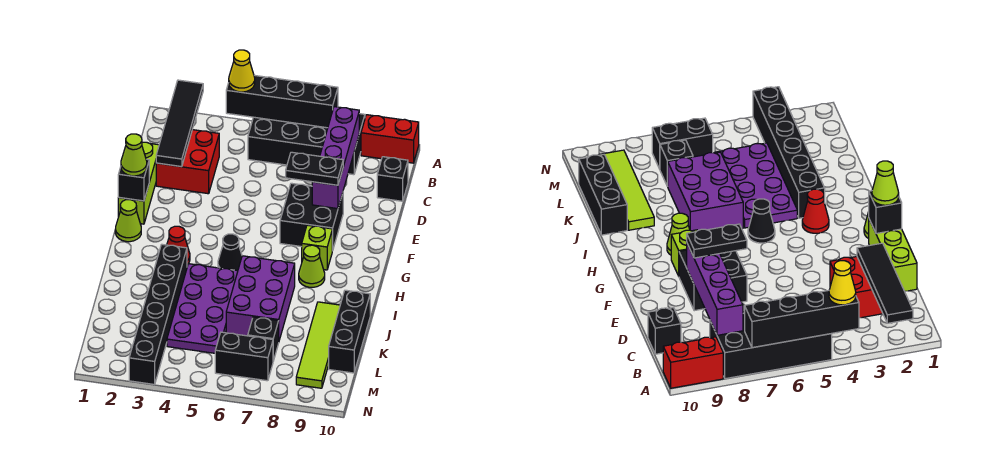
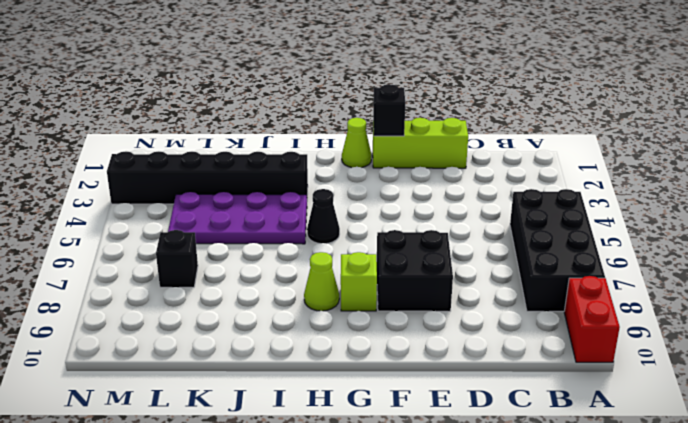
none -> red 2x2 brick [156,130,219,194]
none -> black 1x1 brick [377,157,408,201]
none -> red 1x1 cone [167,226,190,264]

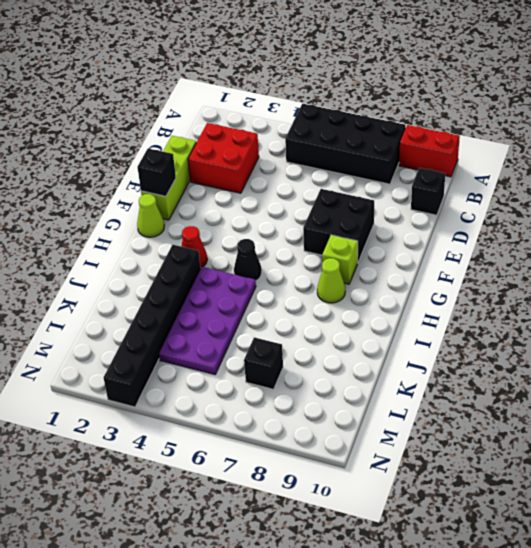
none -> purple 2x3 brick [226,256,295,340]
none -> lime 1x4 tile [296,302,340,388]
none -> black 1x3 brick [329,290,370,373]

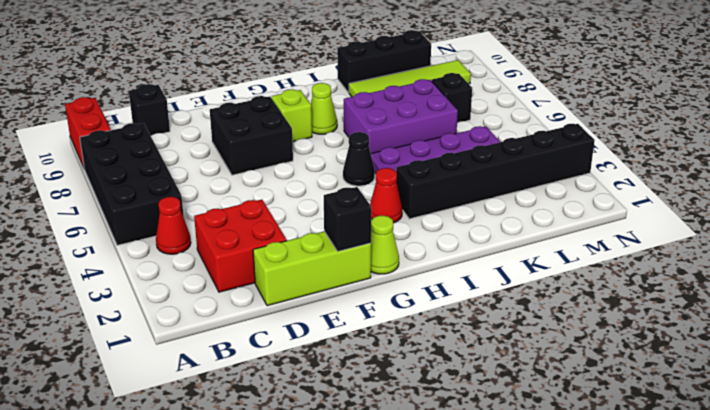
red 1x1 cone [156,197,191,254] -> none
none -> black 1x2 brick [215,332,273,381]
none -> black 1x4 tile [156,80,203,167]
none -> black 1x4 brick [226,75,338,128]

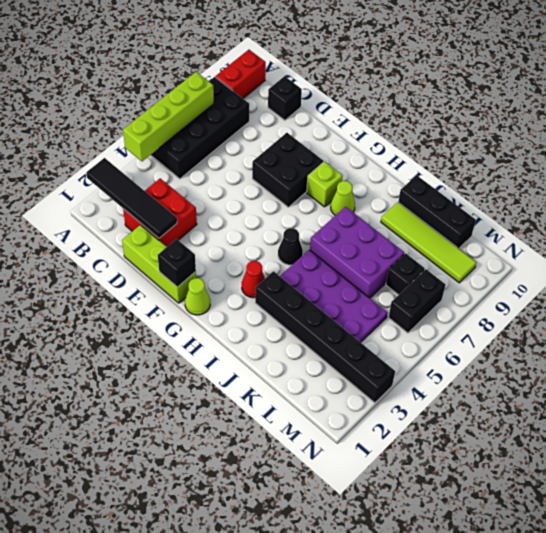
lime 1x4 brick [123,72,214,161] -> black 1x4 brick [226,75,338,128]
none -> purple 1x4 brick [312,107,359,209]
none -> yellow 1x1 cone [229,50,255,92]
none -> black 1x2 plate [286,152,343,185]

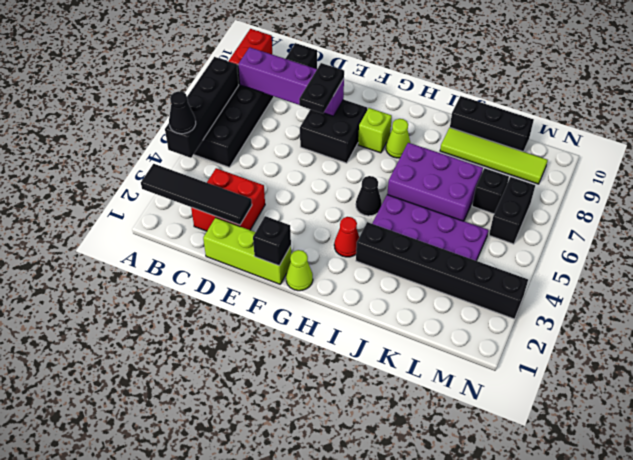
black 1x1 cone [169,91,196,134] -> yellow 1x1 cone [229,50,255,92]
none -> lime 1x1 cone [121,134,147,176]

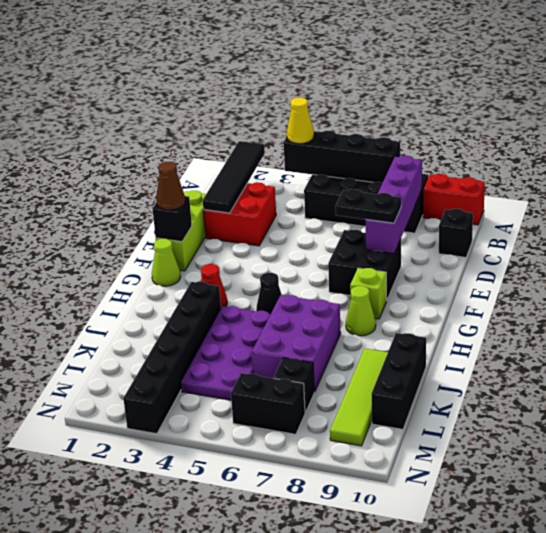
brown 1x1 cone [156,162,185,210] -> lime 1x1 cone [121,134,147,176]

